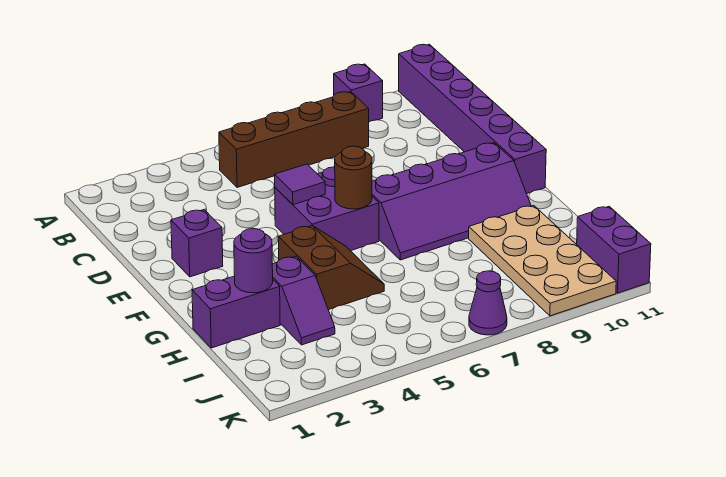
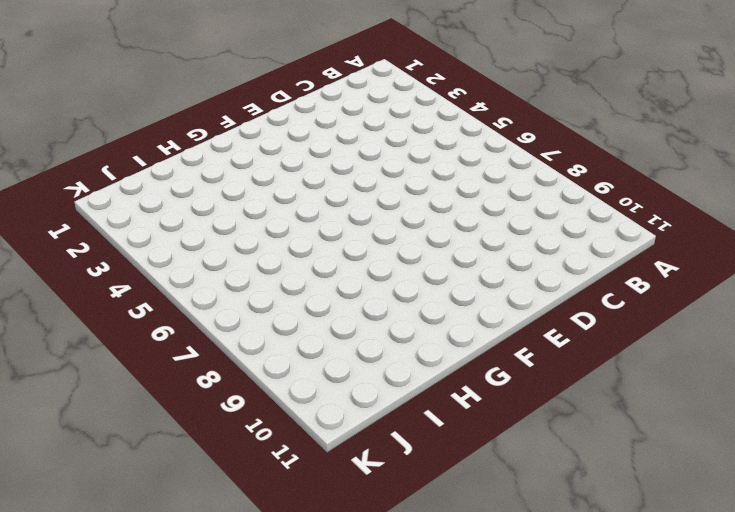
none -> purple 1x1 brick [334,64,383,122]
none -> purple 1x6 brick [399,44,546,194]
none -> brown 1x4 brick [219,92,369,187]

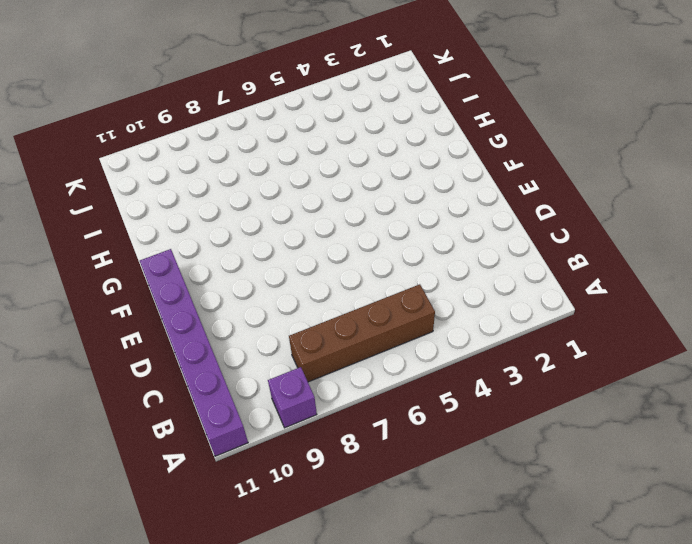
none -> purple 1x1 brick [171,210,223,277]
none -> purple 2x2 brick [275,167,379,251]
none -> purple 2x4 slope [372,143,531,260]

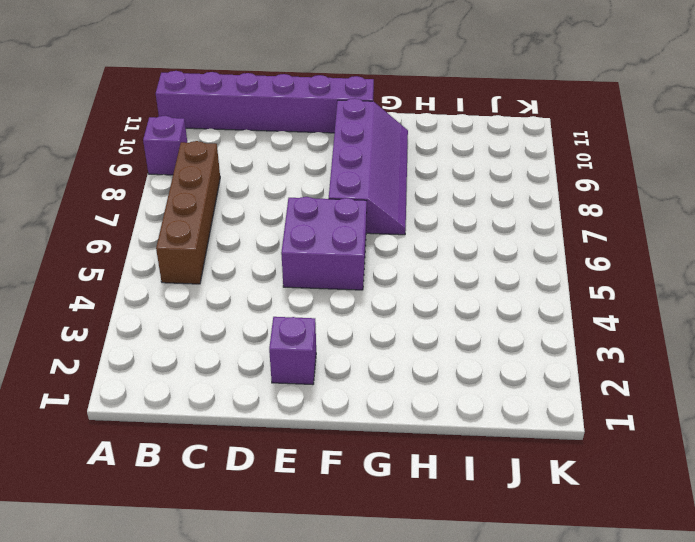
none -> brown 2x2 slope [279,226,384,310]
none -> purple 1x2 brick [192,276,280,348]
none -> purple 1x2 slope [272,256,335,345]

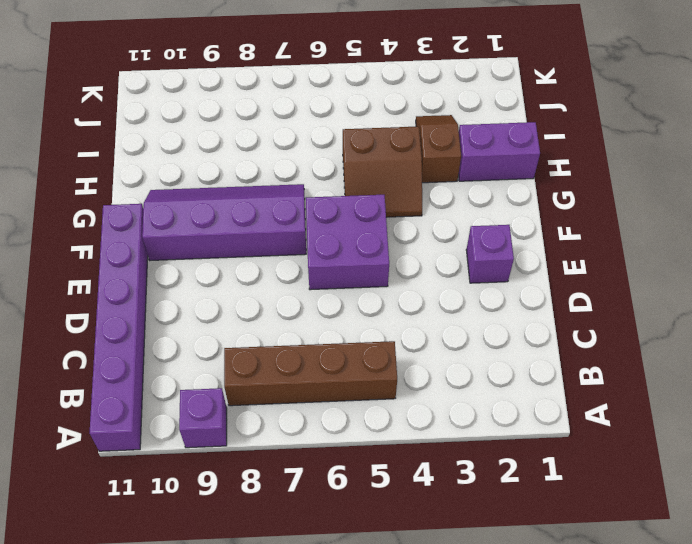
brown 2x2 slope [343,126,422,217] -> brown 2x2 slope turned to [279,226,384,310]
brown 1x2 slope [416,115,461,183] -> purple 1x2 slope [272,256,335,345]
none -> tan 2x4 plate [469,206,616,316]
none -> purple 1x2 brick [577,206,651,293]
none -> purple 1x1 cone [469,271,507,335]

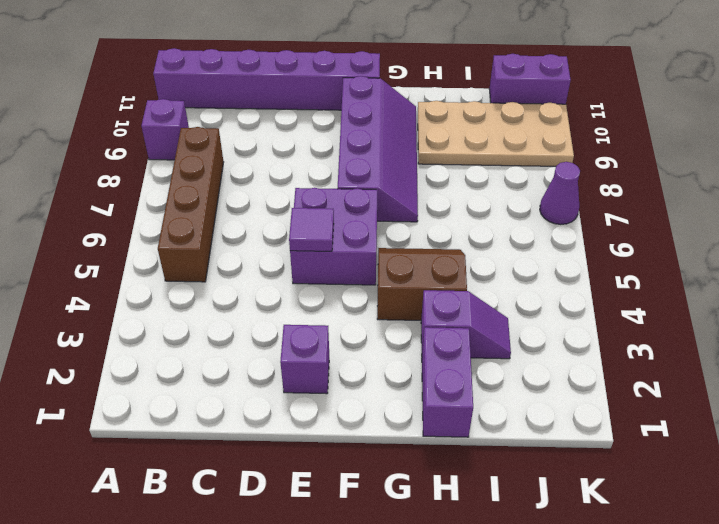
none -> brown 1x1 round brick [335,146,372,209]
none -> purple 1x1 round brick [234,228,273,293]

